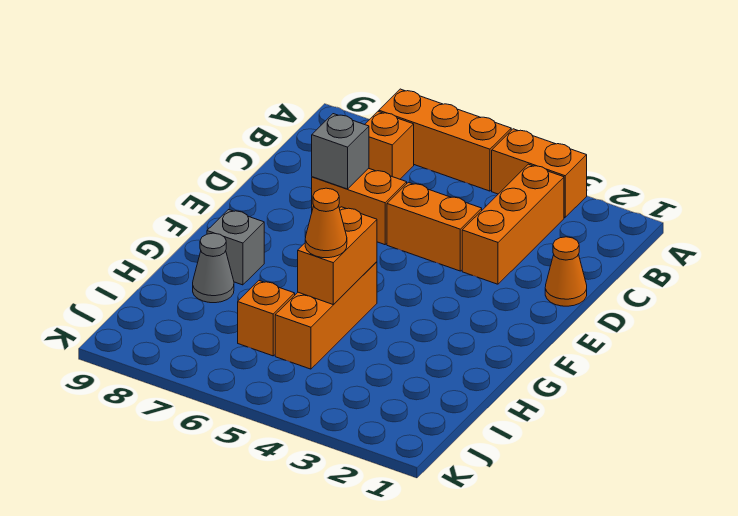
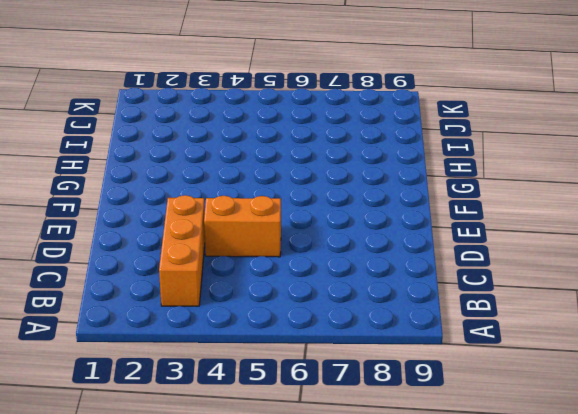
none -> orange 1x2 brick [492,129,587,217]
none -> orange 1x3 brick [379,89,511,191]
none -> orange 1x1 brick [365,112,414,179]

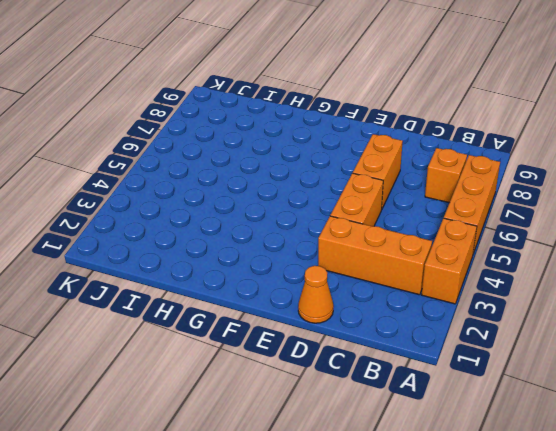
none -> orange 1x3 brick [275,262,377,369]
none -> grey 1x1 brick [207,210,264,285]
none -> grey 1x1 cone [193,233,234,303]

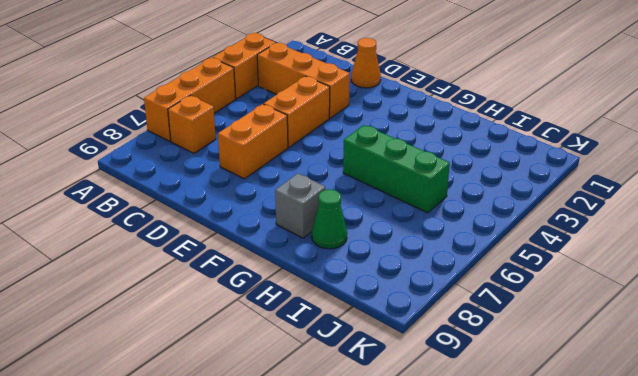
green 1x3 brick [343,125,450,213] -> orange 1x3 brick [275,262,377,369]
green 1x1 cone [312,189,347,249] -> grey 1x1 cone [193,233,234,303]
none -> orange 1x1 brick [238,281,295,356]
none -> grey 1x1 brick [312,114,369,189]
none -> orange 1x2 brick [298,207,377,305]

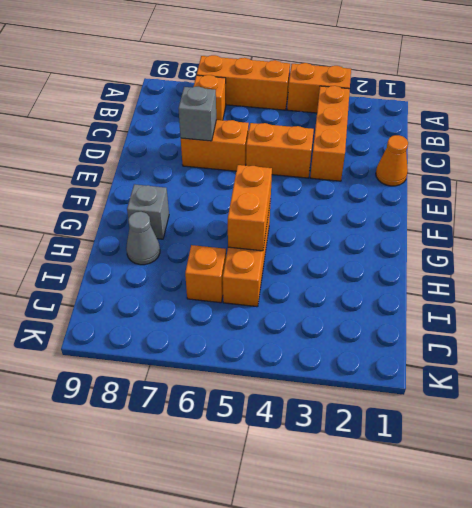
none -> orange 1x1 cone [305,188,347,258]

